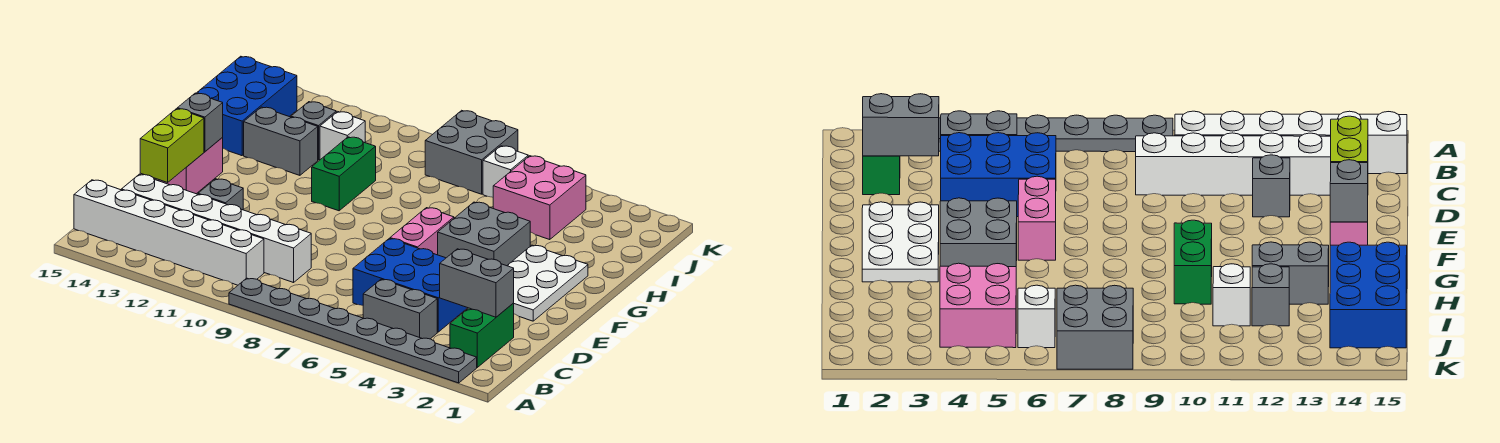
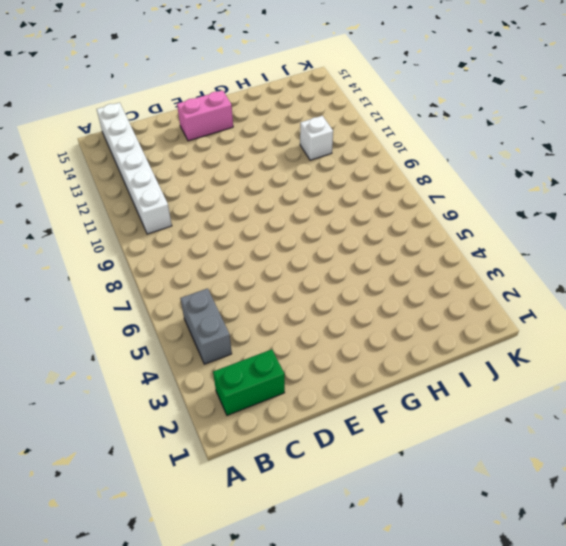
none -> grey 1x8 plate [229,278,477,383]
none -> blue 2x3 brick [353,238,467,332]
none -> white 1x6 brick [122,174,311,283]

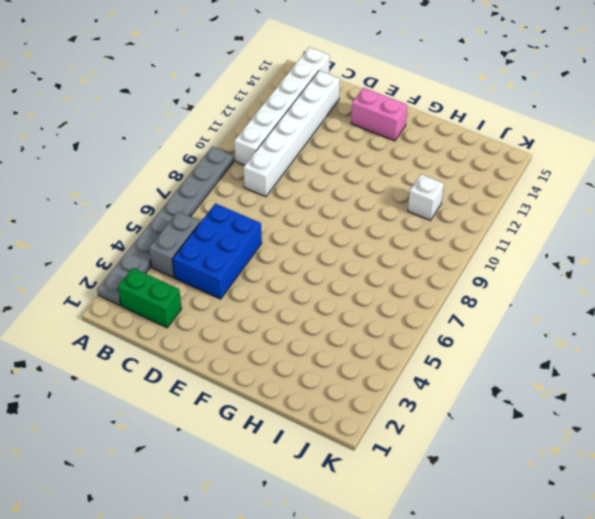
none -> grey 1x1 brick [198,179,243,210]
none -> white 2x3 plate [507,245,588,321]
none -> pink 1x2 brick [390,208,454,255]

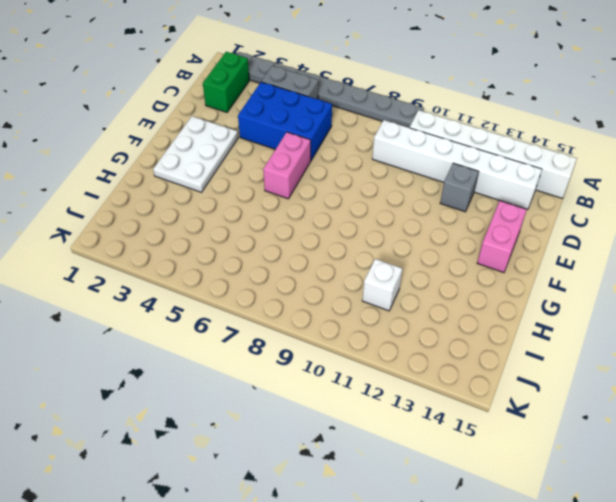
none -> grey 2x2 brick [438,202,530,266]
none -> green 1x2 brick [312,137,376,211]
none -> grey 1x2 brick [244,107,318,175]

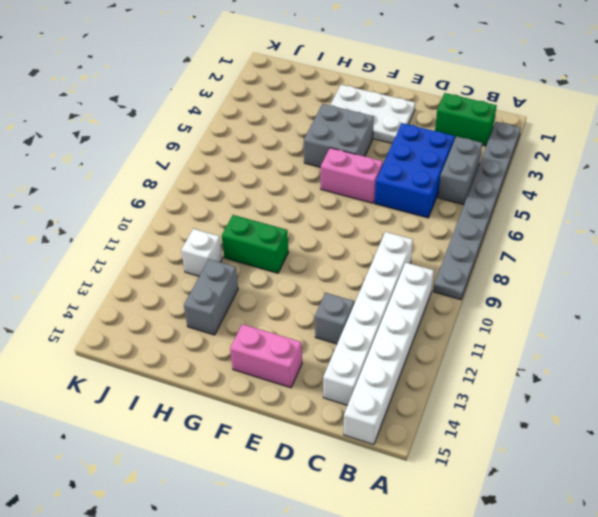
none -> blue 2x3 brick [196,56,297,156]
none -> pink 2x2 brick [493,156,586,240]
none -> grey 1x1 brick [291,102,336,160]

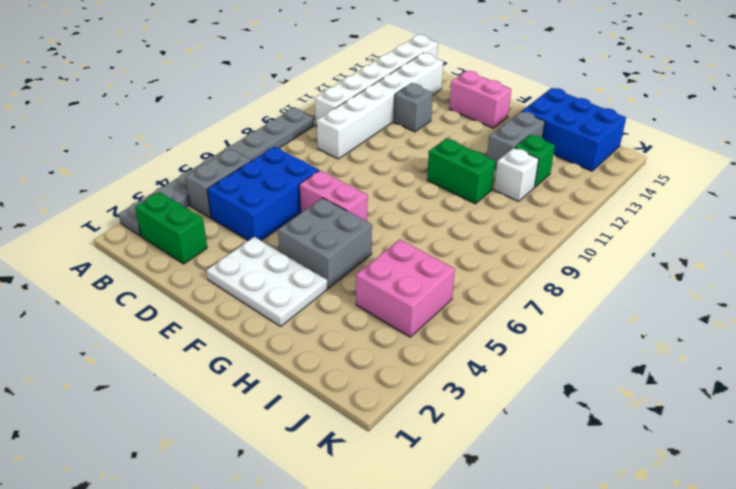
green 1x1 brick [515,135,555,187] -> grey 1x1 brick [291,102,336,160]
none -> white 1x1 brick [483,146,528,197]
none -> grey 2x2 brick [425,110,518,194]
none -> grey 1x2 brick [440,249,514,317]

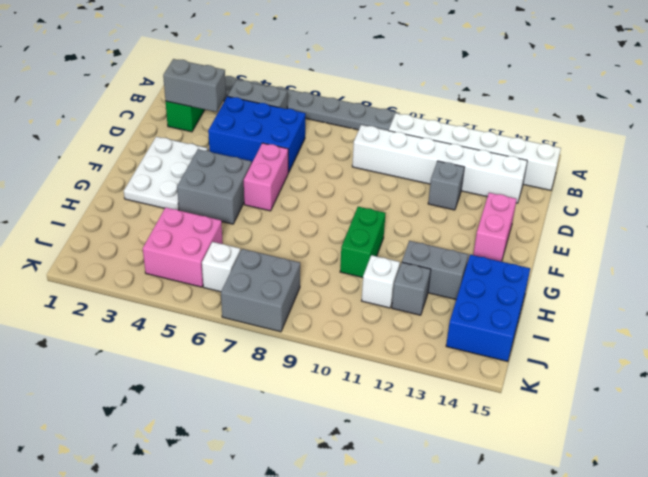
none -> lime 1x2 brick [140,109,204,182]
none -> grey 1x1 brick [177,93,223,152]

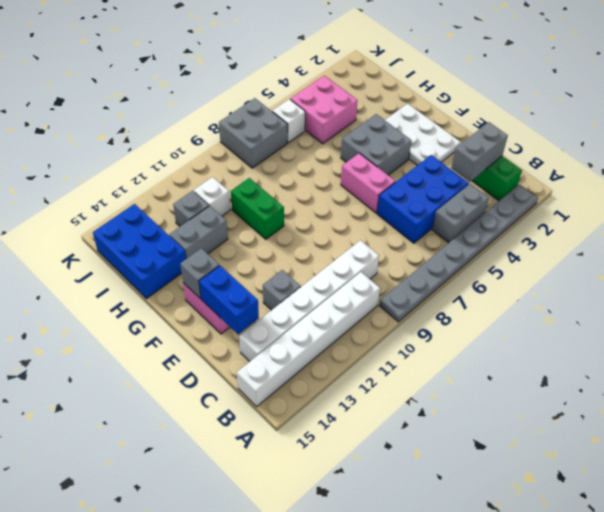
blue 1x2 brick [199,266,259,334] -> lime 1x2 brick [140,109,204,182]

